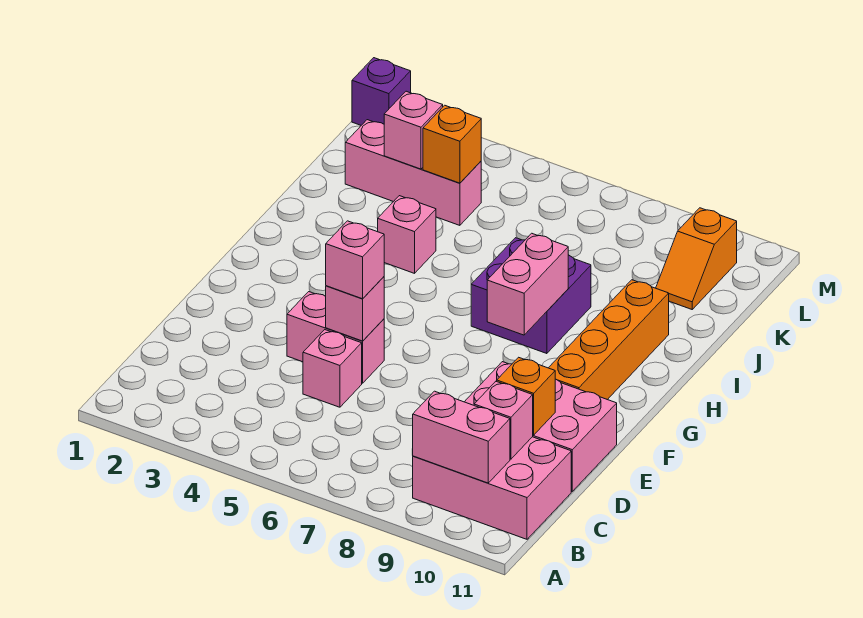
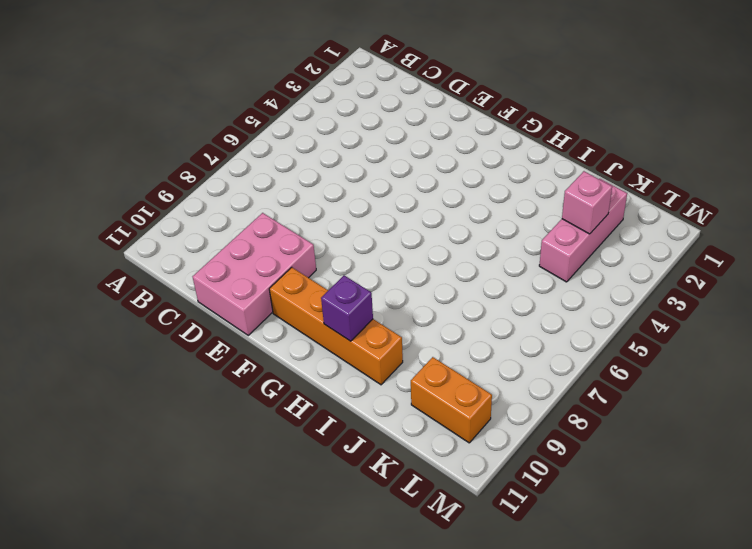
purple 1x1 brick [321,275,373,341] -> purple 1x1 brick moved to [352,58,411,125]
orange 1x2 brick [411,357,492,443] -> orange 1x2 slope [656,208,737,309]
none -> pink 2x3 brick [413,437,571,539]
none -> pink 1x1 brick [303,330,362,407]
none -> pink 1x2 brick [287,292,384,383]

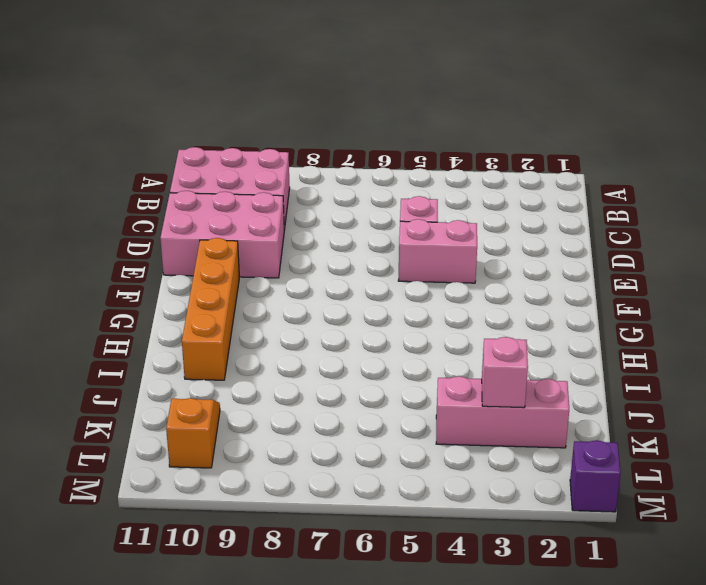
none -> purple 2x2 brick [471,238,591,354]
none -> pink 1x1 brick [378,196,436,273]
none -> pink 1x2 brick [413,391,510,483]

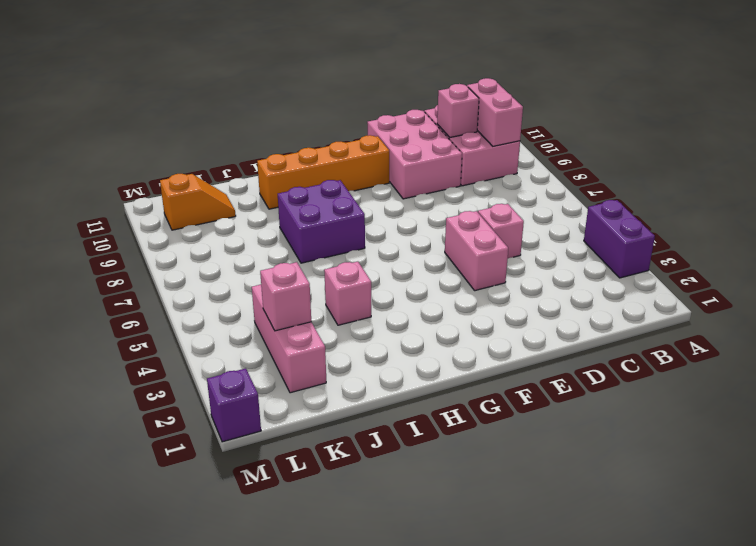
purple 1x2 brick [584,200,655,278] -> none
none -> orange 1x1 brick [497,357,555,435]
none -> pink 1x1 brick [326,277,384,341]
none -> pink 1x2 brick [487,233,568,335]

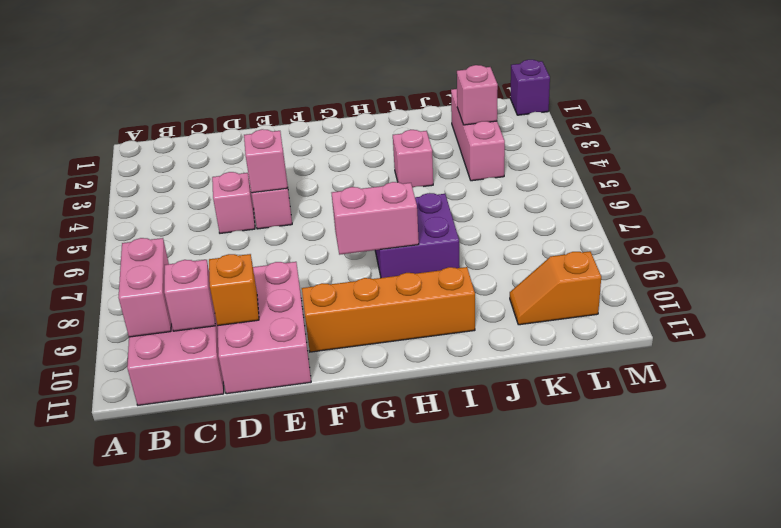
none -> orange 1x1 brick [423,105,481,183]
none -> pink 1x1 brick [326,221,384,299]

